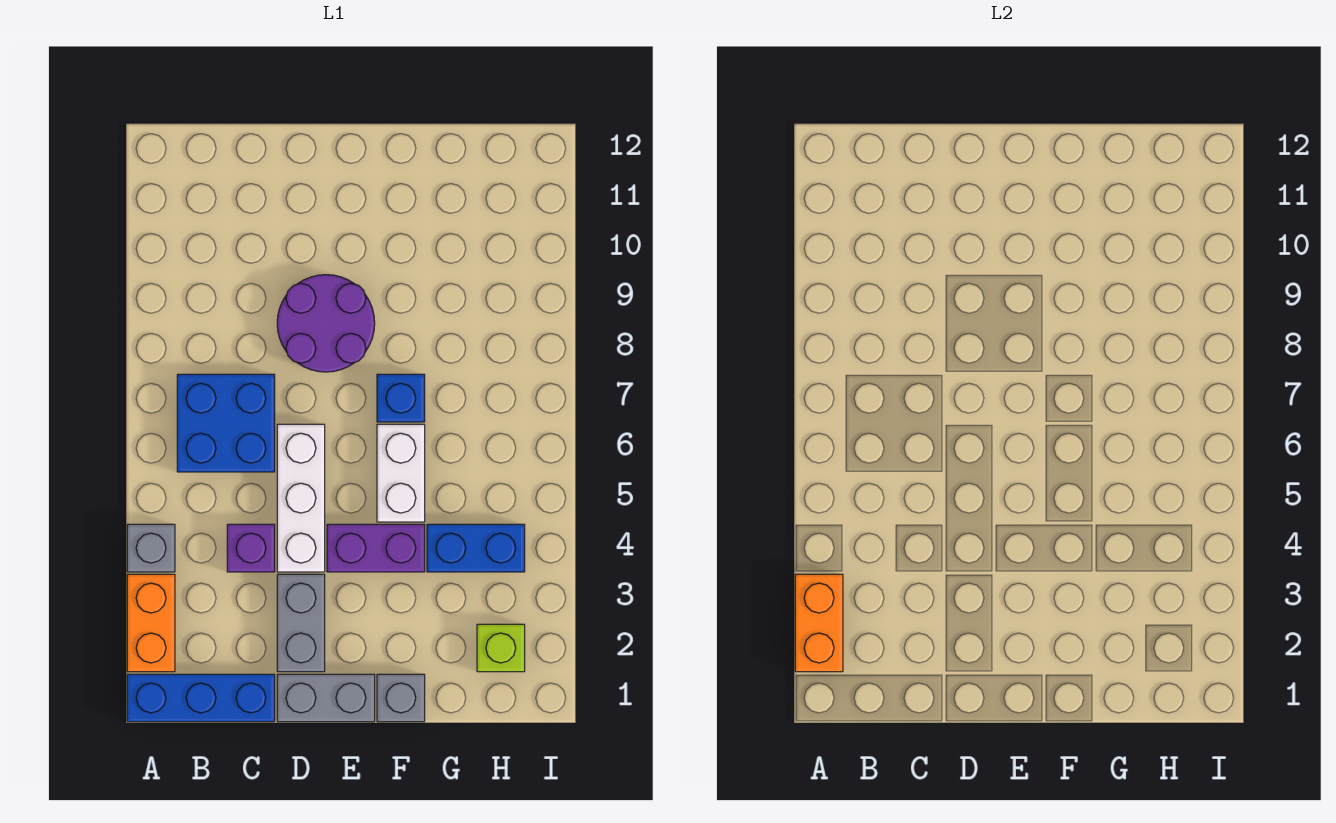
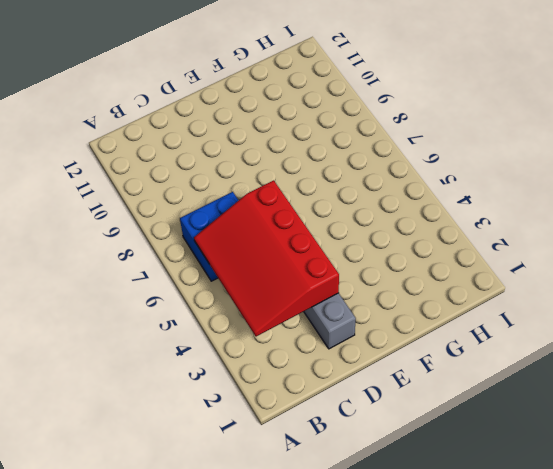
red 3x4 slope [194,180,339,336] -> none
none -> blue 1x3 brick [127,674,275,722]
none -> orange 1x2 brick [127,574,175,672]
none -> grey 1x1 brick [127,524,175,572]

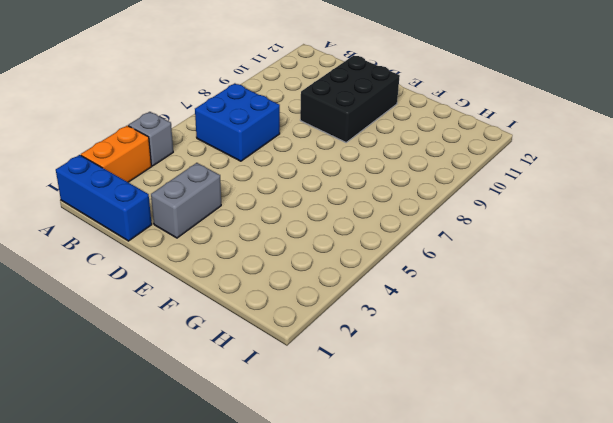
black 2x3 brick [300,55,400,142] -> purple 2x2 round brick [277,275,375,372]
none -> purple 1x1 brick [227,524,275,572]
none -> grey 1x2 brick [277,674,375,722]
none -> white 1x3 brick [277,424,325,572]

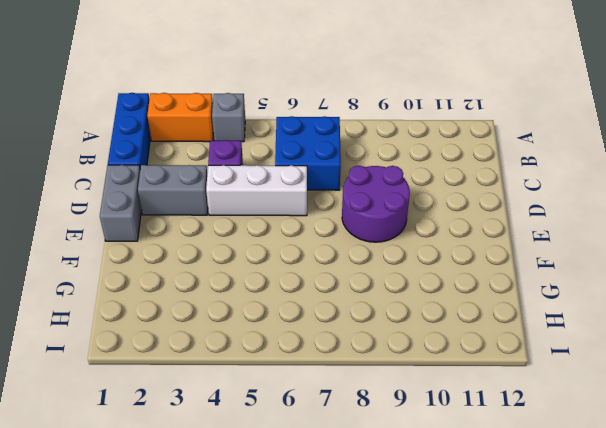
none -> purple 1x2 brick [327,524,425,572]
none -> grey 1x1 brick [377,674,425,722]
none -> white 1x2 brick [377,424,425,522]

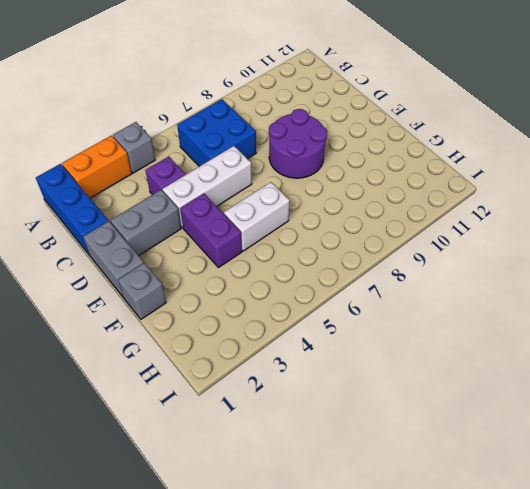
none -> blue 1x1 brick [377,374,425,422]
none -> blue 1x2 brick [427,524,525,572]
none -> lime 1x1 brick [477,624,525,672]

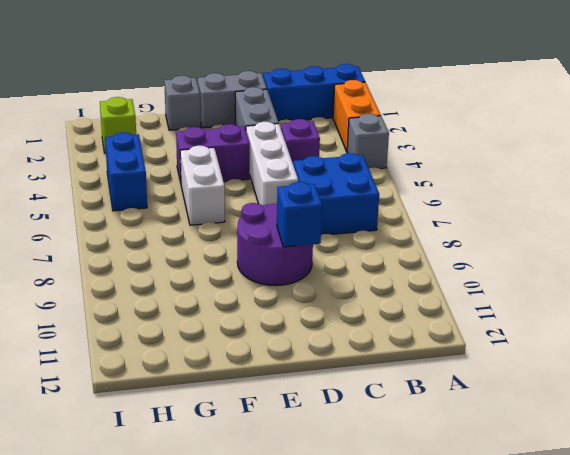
blue 1x1 brick [277,182,322,247] -> blue 1x1 brick moved to [377,374,425,422]
blue 1x2 brick [105,132,147,211] -> blue 1x2 brick turned to [427,524,525,572]
none -> orange 1x2 brick [795,574,843,672]

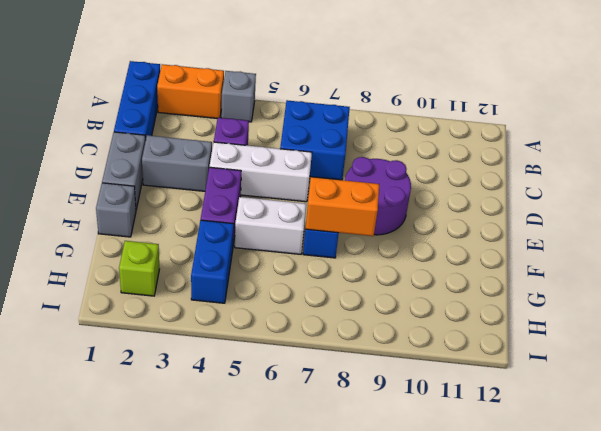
orange 1x2 brick [305,177,379,236] -> orange 1x2 brick moved to [795,574,843,672]

